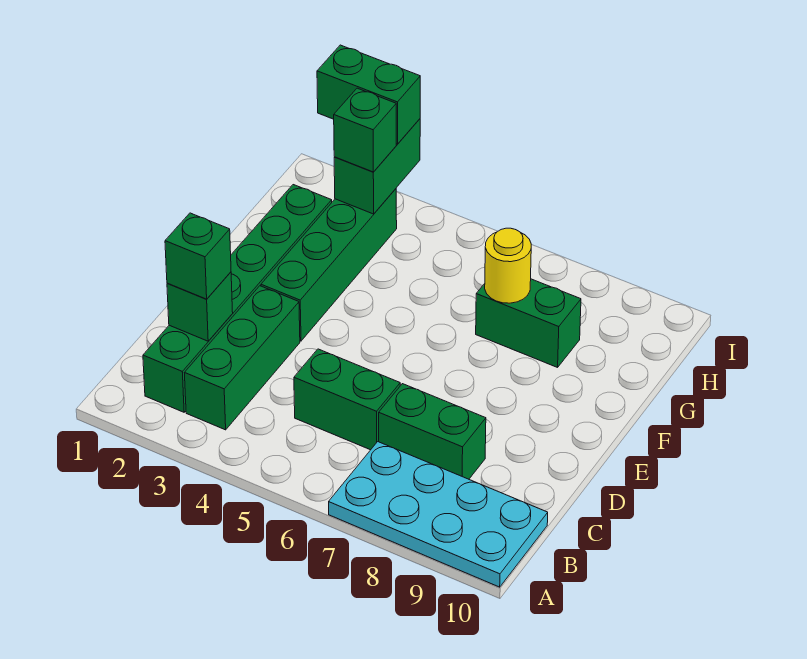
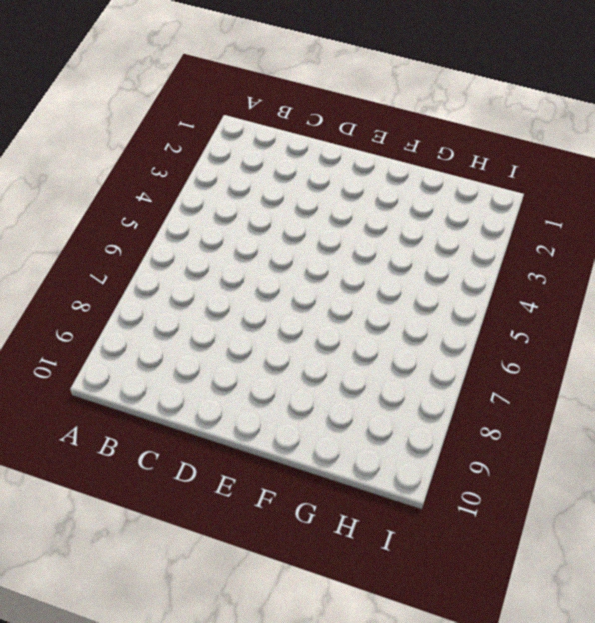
none -> cyan 2x4 plate [329,442,548,587]
none -> green 1x6 brick [143,185,332,412]
none -> green 1x3 brick [185,286,300,430]

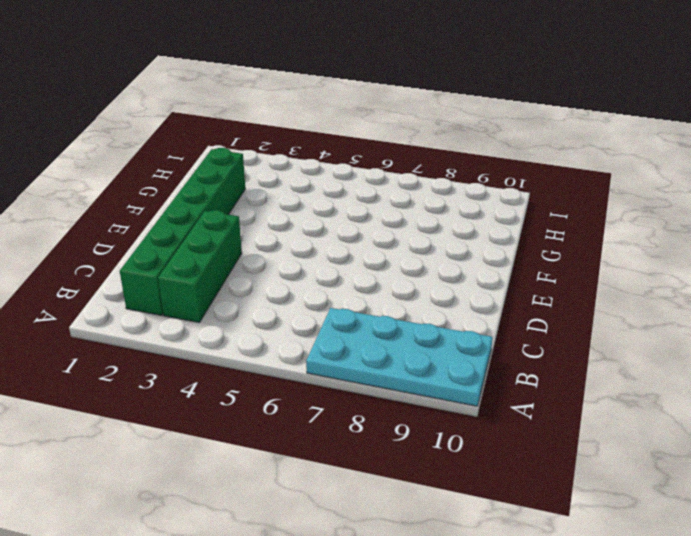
none -> green 1x2 brick [294,349,400,450]
none -> green 1x2 brick [379,384,486,479]
none -> green 1x4 brick [261,189,397,341]

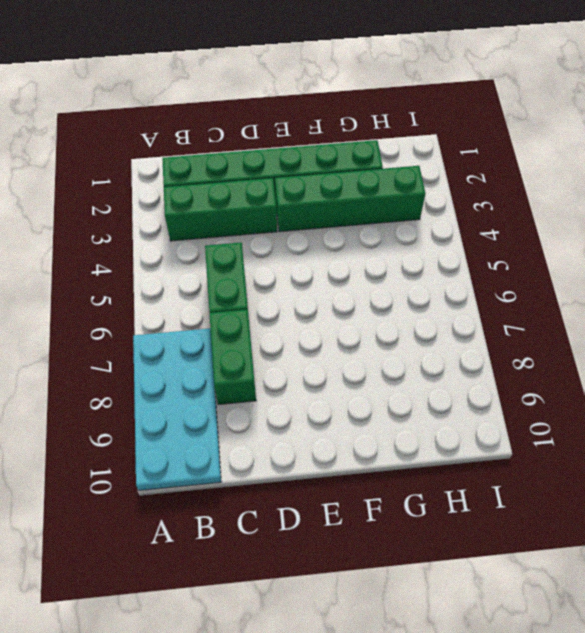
none -> green 1x2 brick [476,279,581,367]
none -> green 1x1 brick [167,272,233,341]
none -> yellow 1x1 round brick [485,228,531,303]

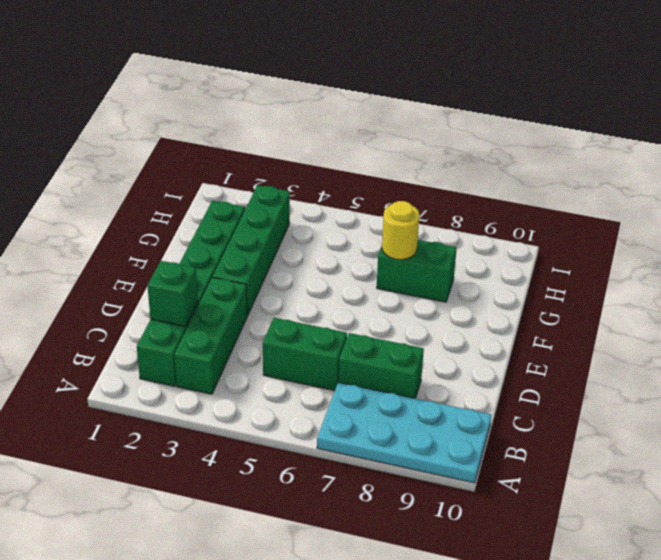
none -> green 1x2 brick [334,119,420,214]
none -> green 1x1 brick [165,213,231,299]
none -> green 1x1 brick [334,88,396,172]

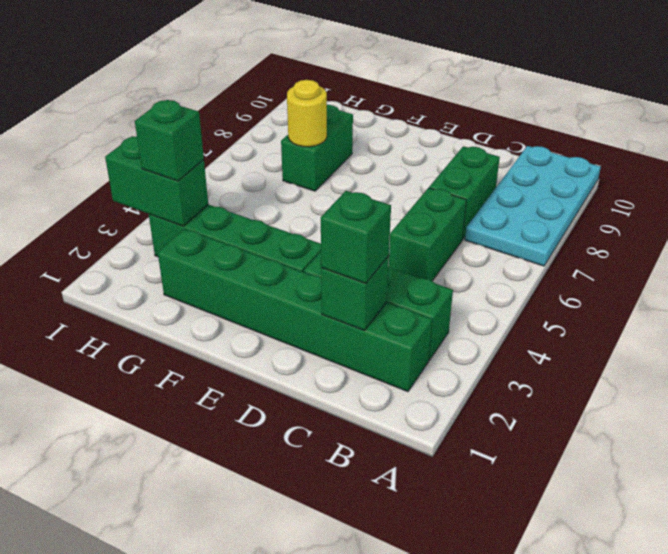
none -> green 1x2 brick [317,45,420,144]

